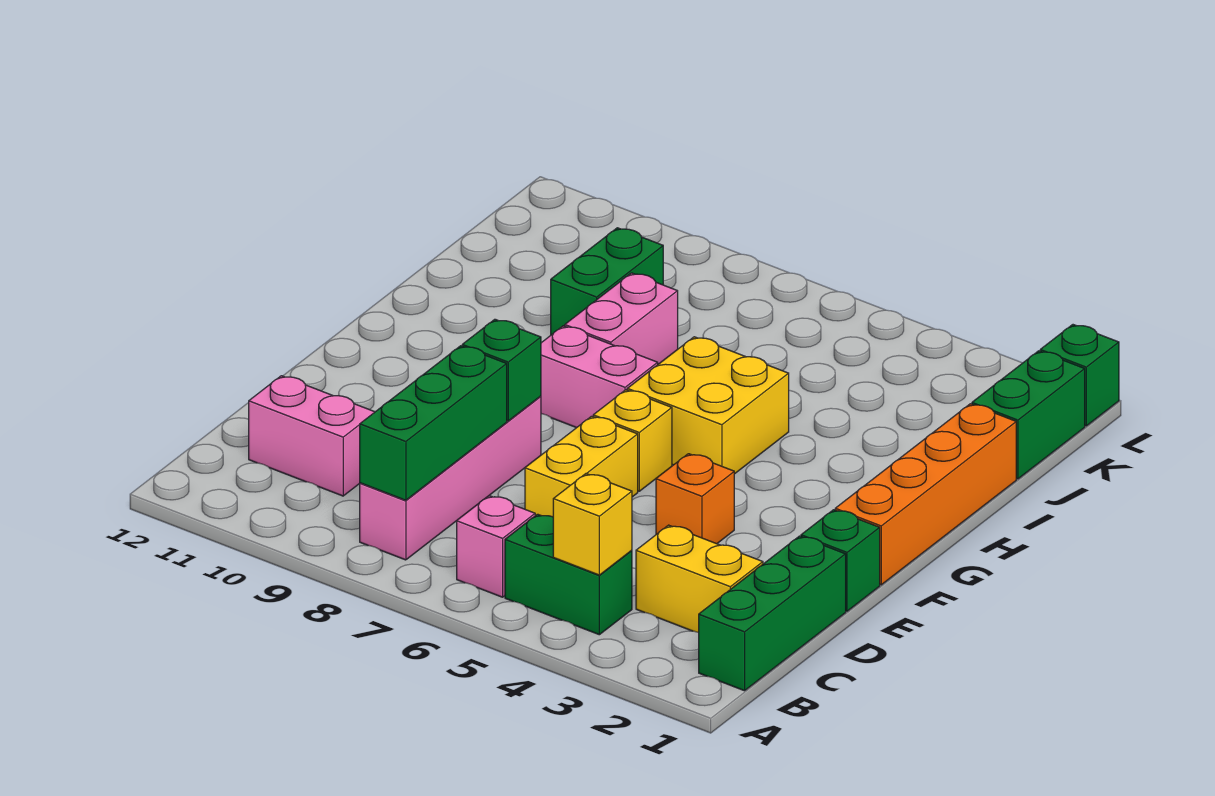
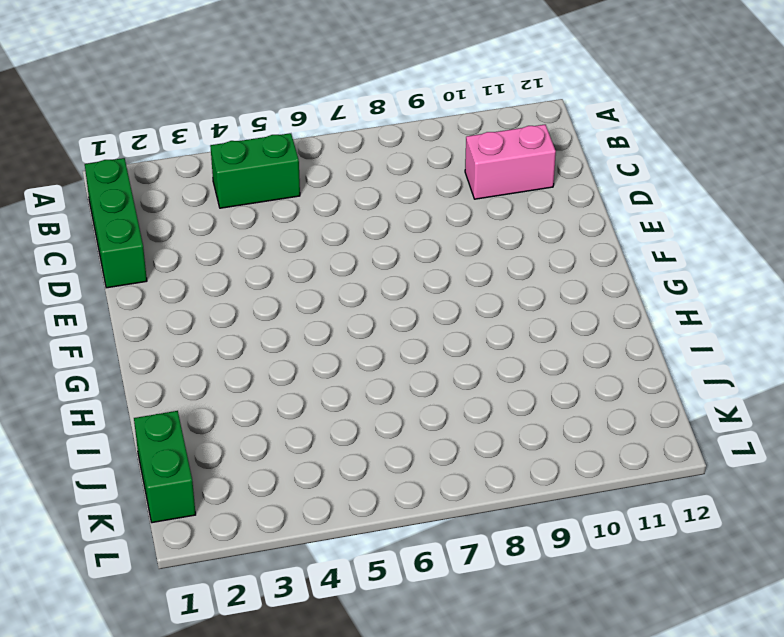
none -> pink 1x1 brick [457,496,535,597]
none -> pink 1x4 brick [360,396,541,560]
none -> yellow 1x2 brick [636,525,763,633]

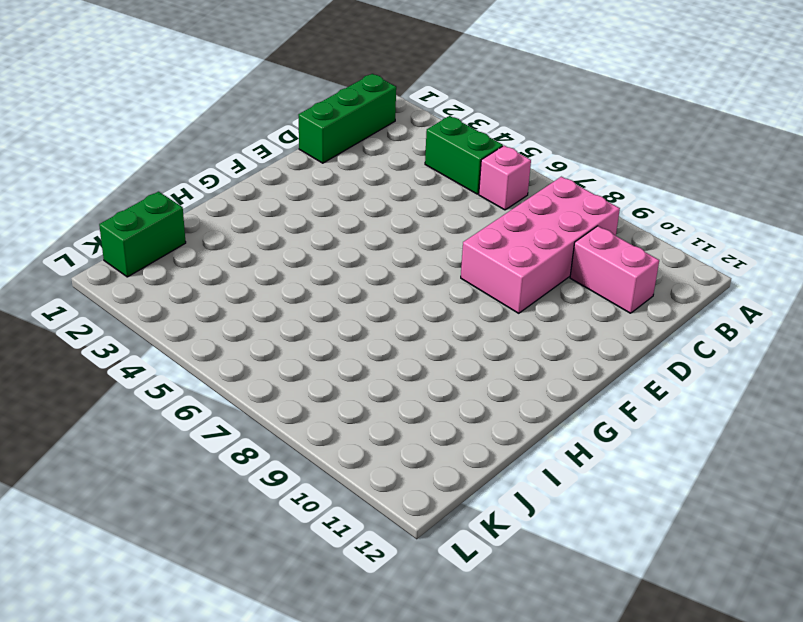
pink 2x4 brick [461,177,620,313] -> pink 1x4 brick [360,396,541,560]
none -> yellow 1x2 brick [636,525,763,633]
none -> yellow 1x2 brick [525,416,638,517]
none -> green 1x1 brick [801,510,880,611]

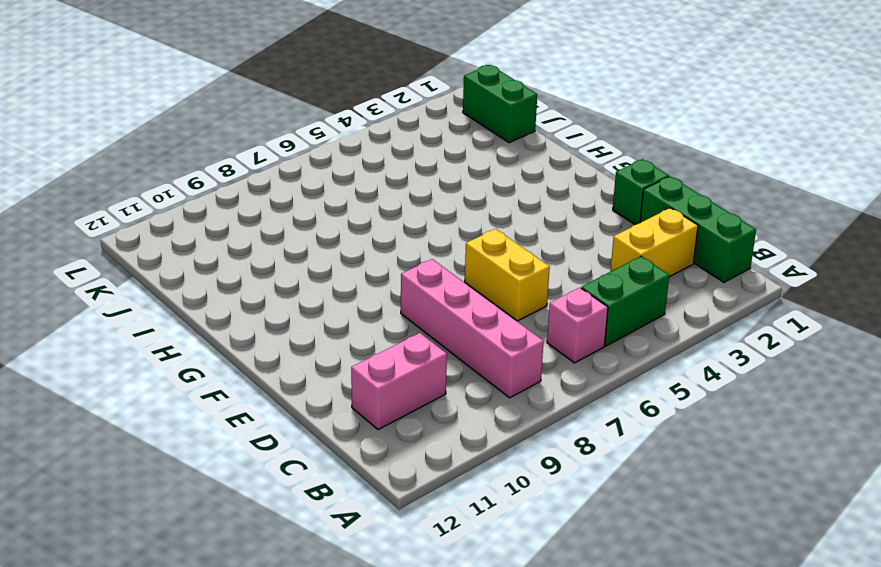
none -> orange 1x1 brick [656,454,734,544]
none -> orange 1x4 brick [835,404,1016,585]
none -> yellow 1x1 brick [593,390,672,491]

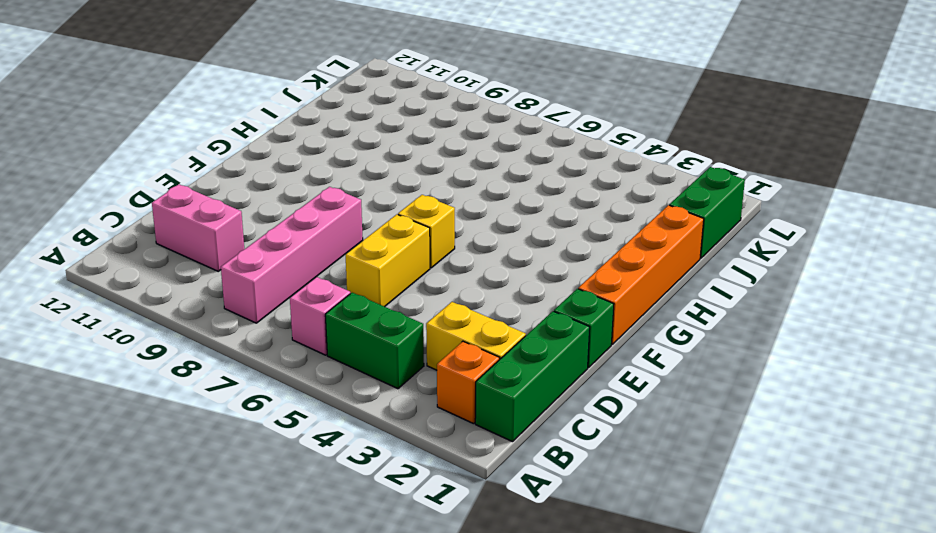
orange 1x1 brick [437,341,500,424] -> orange 1x1 brick moved to [656,454,734,544]
none -> yellow 2x2 brick [627,337,789,474]
none -> pink 1x2 brick [541,326,658,428]
none -> pink 1x2 brick [565,273,678,364]

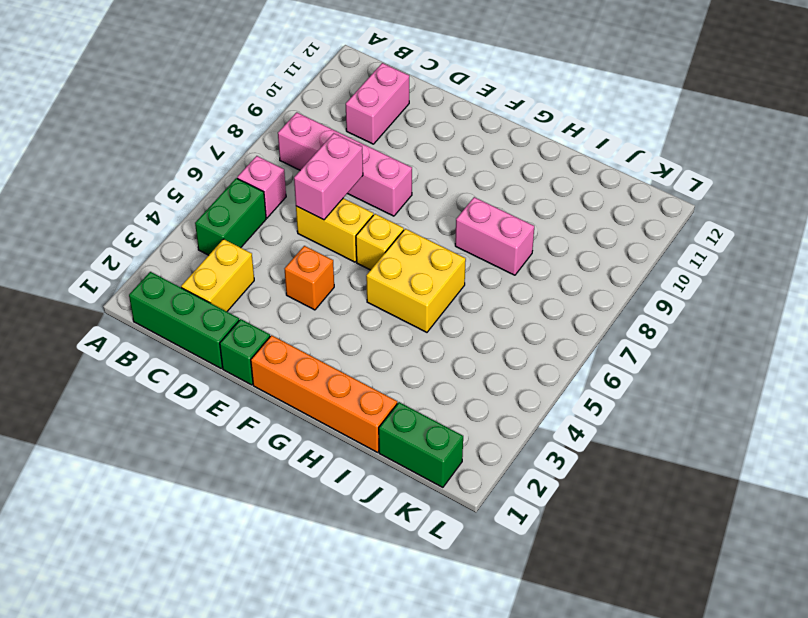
pink 1x2 brick [294,133,363,220] -> pink 1x2 brick moved to [541,326,658,428]
none -> green 1x2 brick [551,228,663,335]
none -> green 1x1 brick [1040,325,1119,426]
none -> yellow 1x1 brick [553,474,632,575]

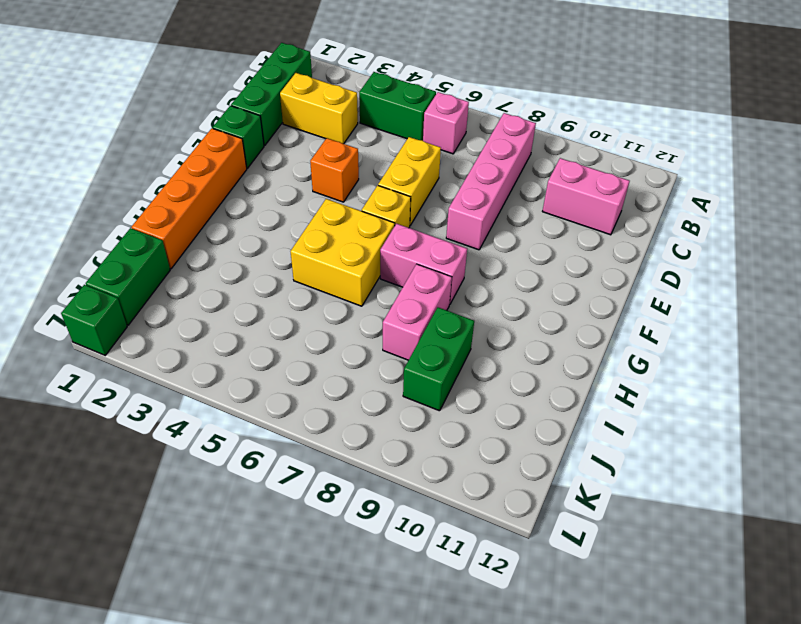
none -> yellow 1x1 brick [553,474,632,575]
none -> green 1x3 brick [360,346,507,500]
none -> green 1x1 brick [462,319,541,421]

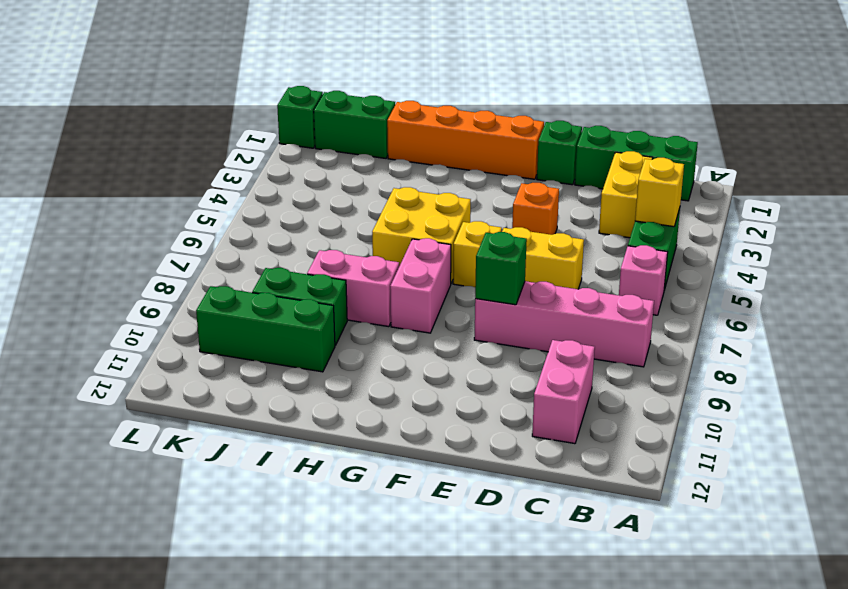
green 1x3 brick [196,286,335,372] -> green 1x3 brick moved to [360,346,507,500]

